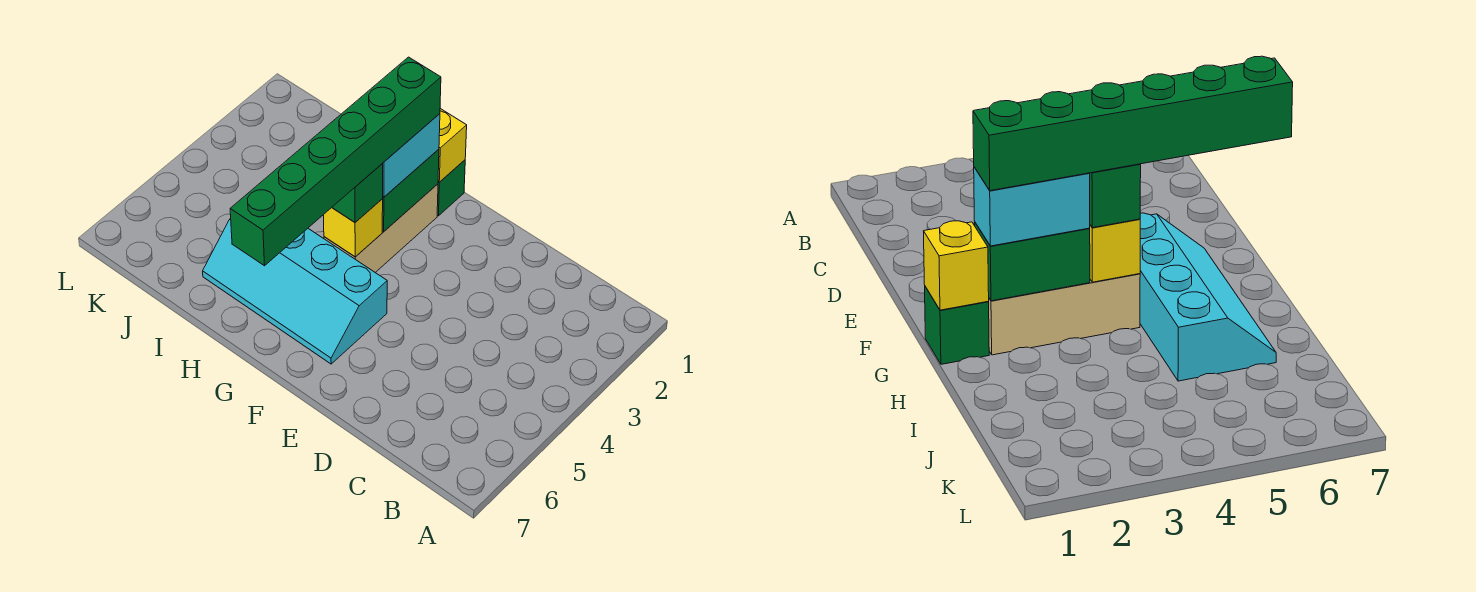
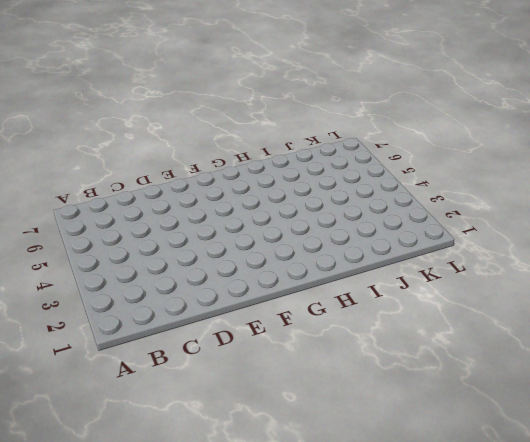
none -> cyan 2x4 slope [203,218,387,364]
none -> green 1x1 brick [437,160,465,216]

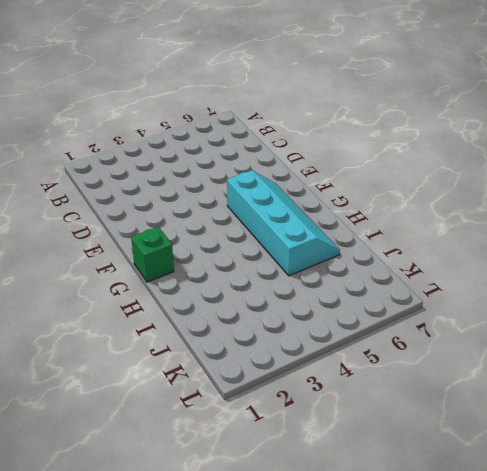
none -> tan 1x3 brick [324,184,438,273]
none -> yellow 1x1 brick [438,109,467,182]

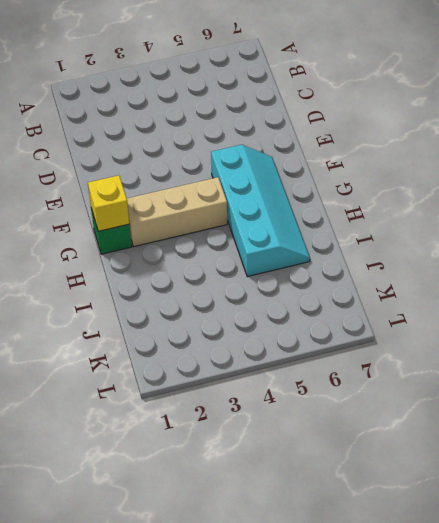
none -> green 1x2 brick [382,149,439,231]
none -> yellow 1x1 brick [324,199,383,257]

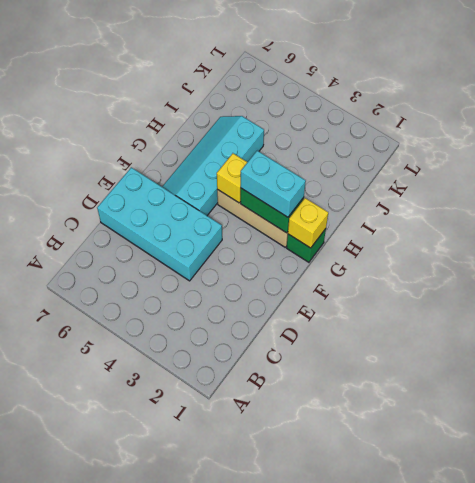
cyan 2x4 brick [97,167,222,281] -> none
none -> green 1x1 brick [332,164,383,222]
none -> green 1x6 brick [230,57,441,266]

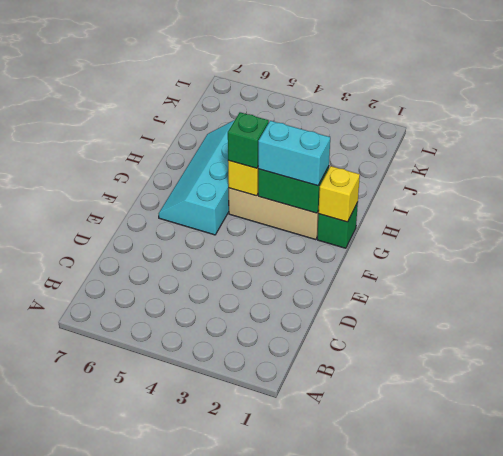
none -> green 1x6 brick [230,57,441,266]

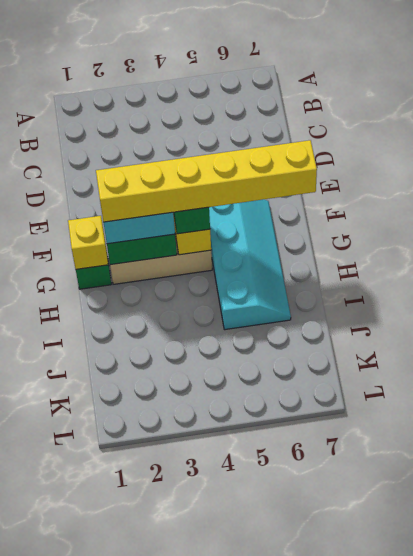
yellow 1x6 brick [96,140,317,222] -> green 1x6 brick [230,57,441,266]

